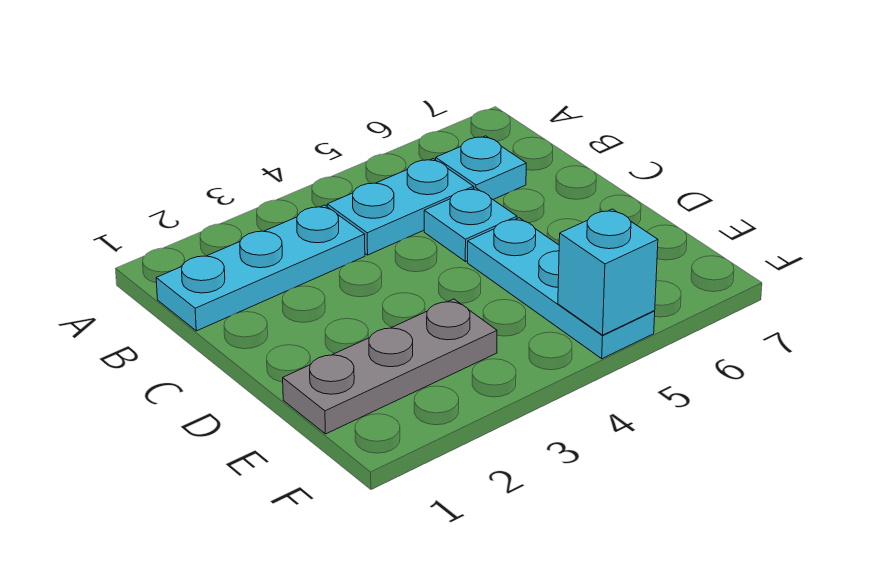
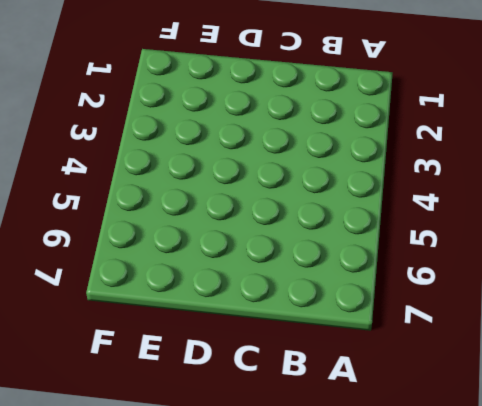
none -> cyan 1x3 plate [156,205,365,331]
none -> cyan 1x2 plate [327,159,474,255]

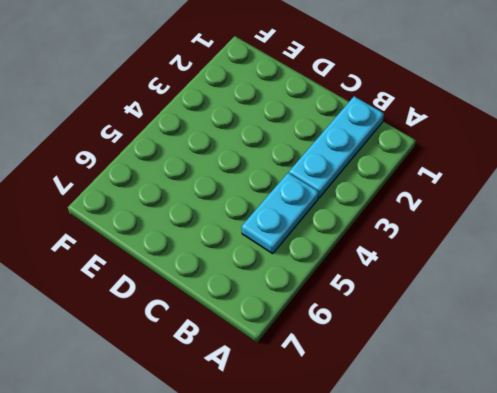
none -> cyan 1x1 plate [436,136,526,199]
none -> cyan 1x1 plate [424,188,517,262]

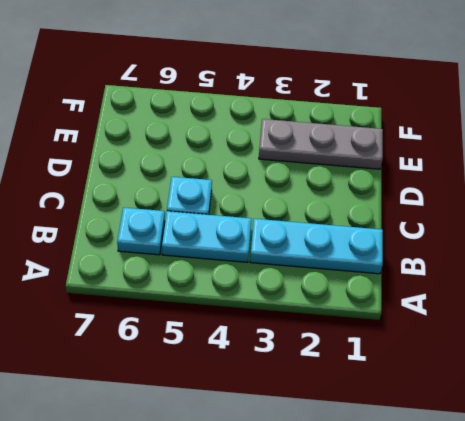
none -> cyan 1x3 plate [468,218,655,359]
none -> cyan 1x1 brick [558,209,658,335]

